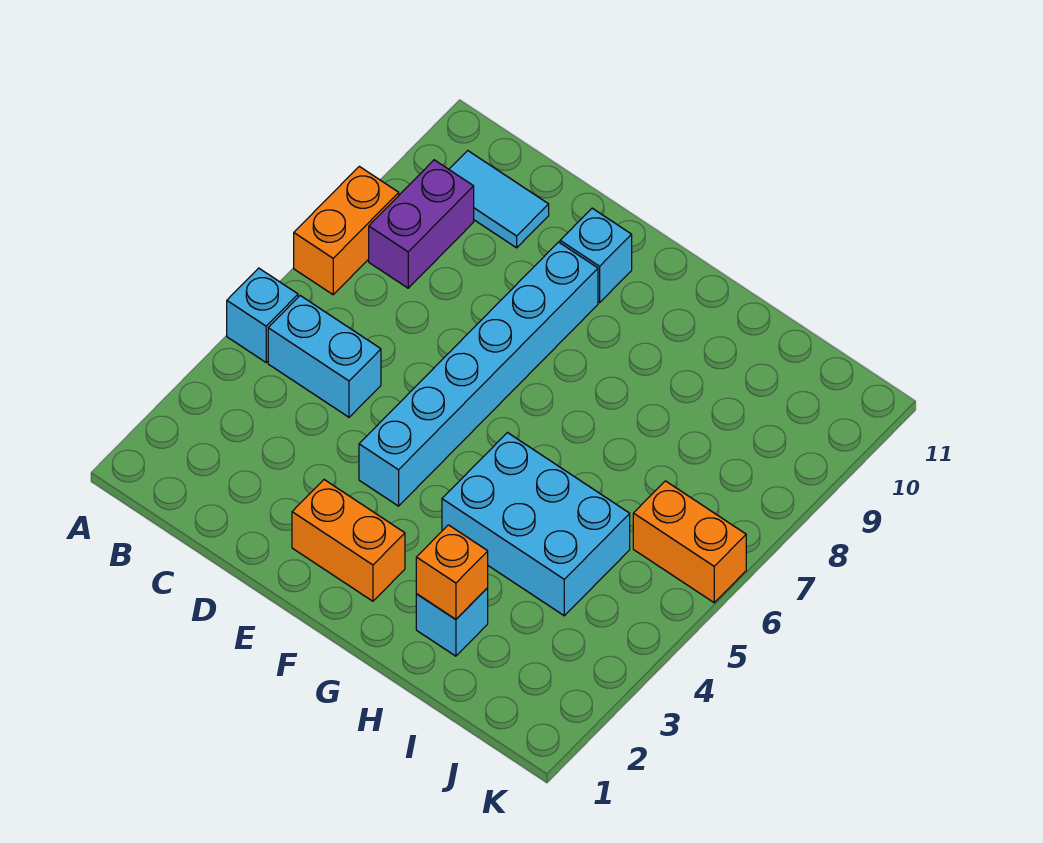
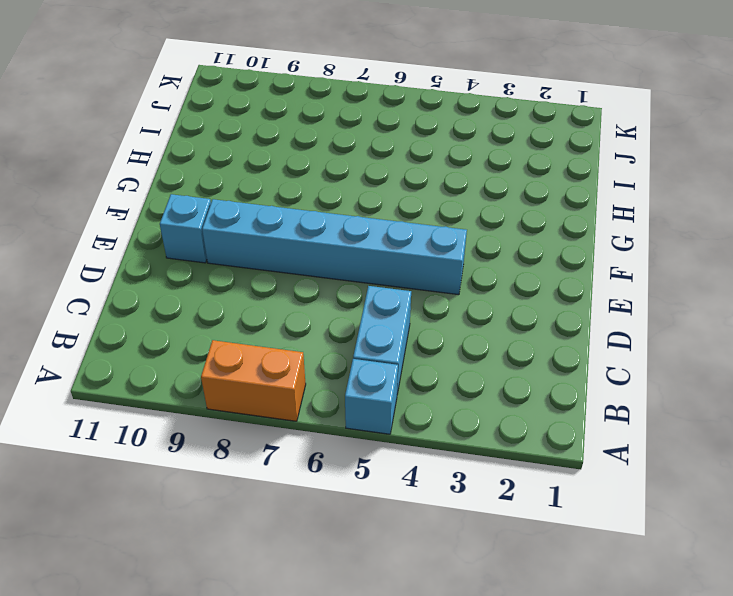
none -> purple 1x2 brick [369,160,474,288]
none -> cyan 1x2 tile [449,151,549,248]
none -> orange 1x2 brick [292,480,405,601]

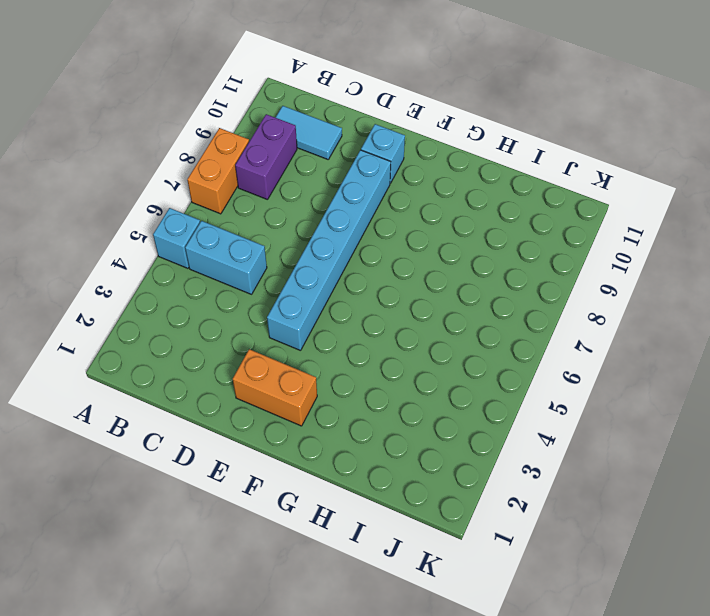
none -> cyan 2x3 brick [442,433,630,616]
none -> cyan 1x1 brick [416,588,488,656]
none -> orange 1x2 brick [633,481,746,603]

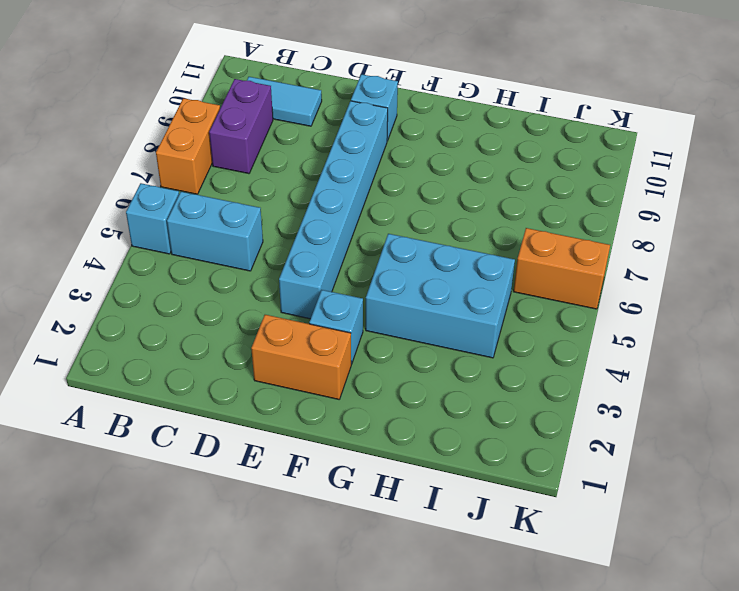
cyan 1x1 brick [309,290,363,364] -> cyan 1x1 brick moved to [416,588,488,656]
none -> orange 1x1 brick [416,525,488,619]

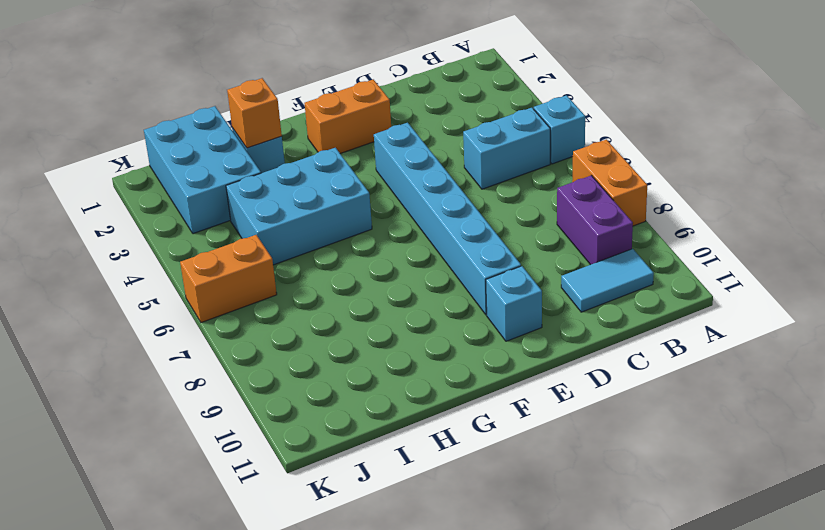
cyan 2x3 brick [144,106,261,234] -> none

